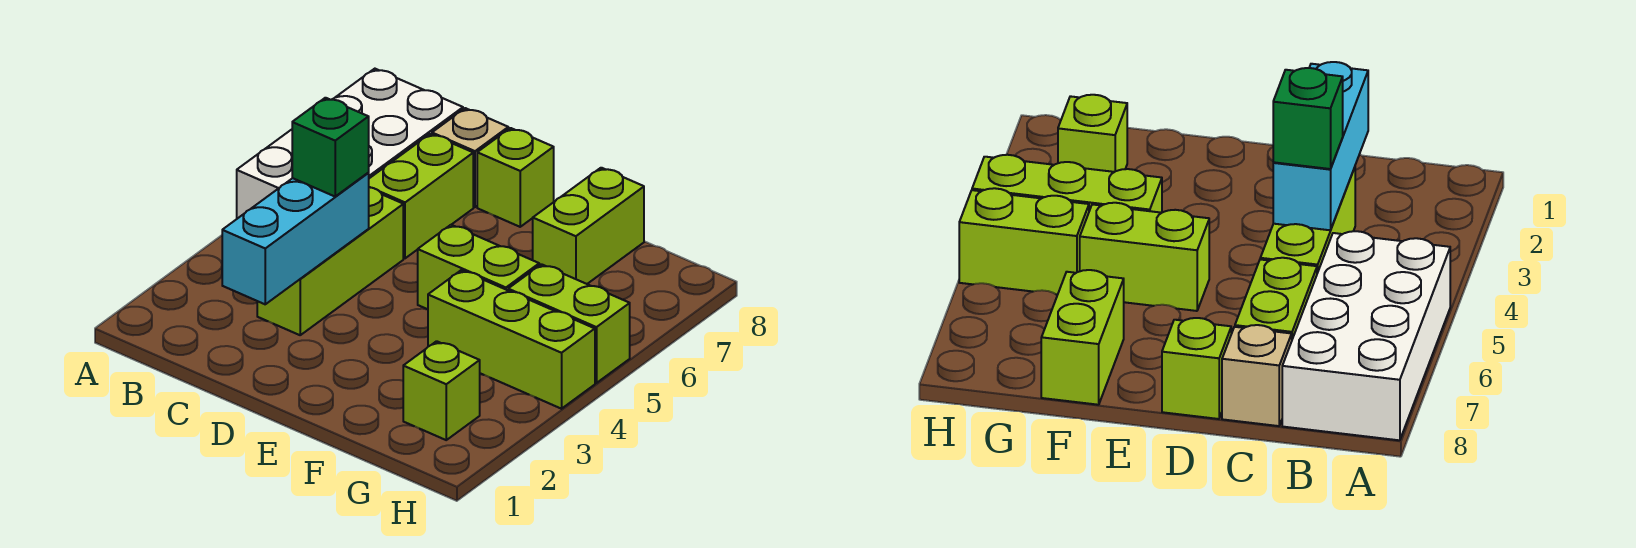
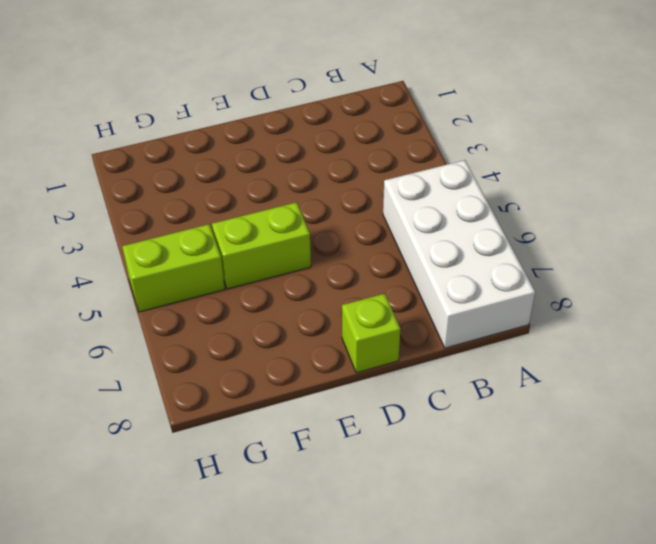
none -> lime 1x3 brick [257,187,403,335]
none -> lime 1x2 brick [369,134,473,258]
none -> tan 1x1 brick [432,108,508,207]

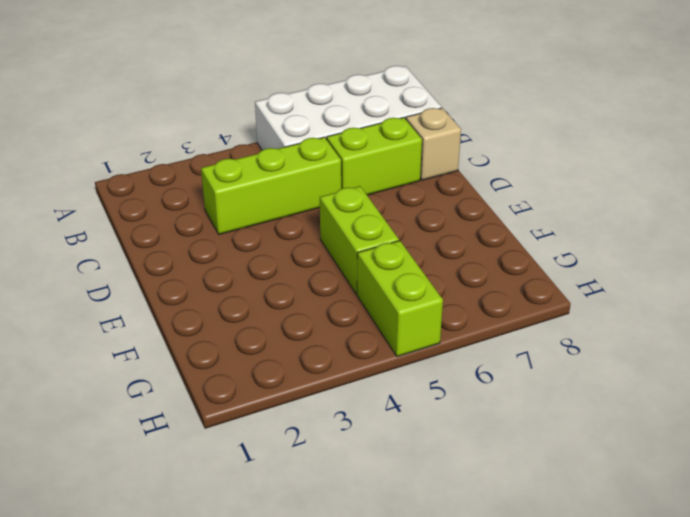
none -> lime 1x1 brick [477,128,554,227]
none -> lime 1x3 brick [428,270,595,409]
none -> lime 1x2 brick [533,168,644,284]

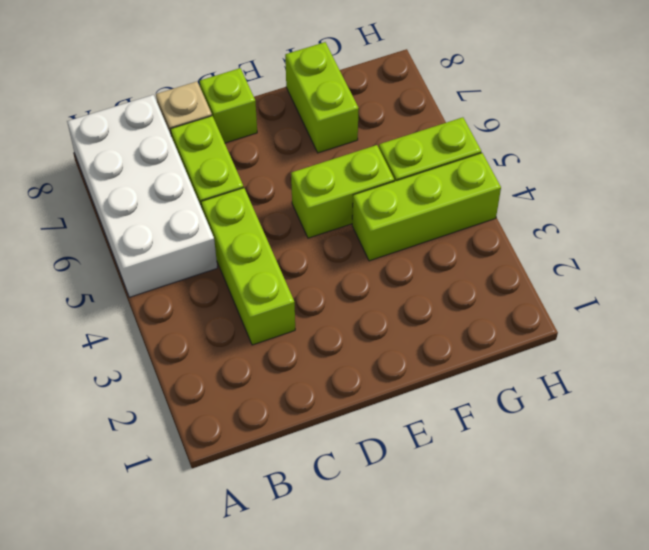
none -> lime 1x1 brick [403,341,480,440]
none -> cyan 1x3 brick [222,173,369,304]
none -> green 1x1 brick [292,98,369,196]

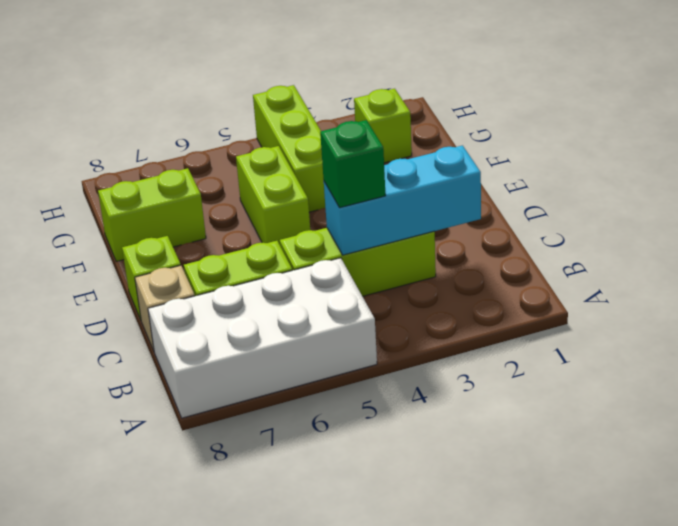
none -> lime 1x2 brick [508,264,630,383]

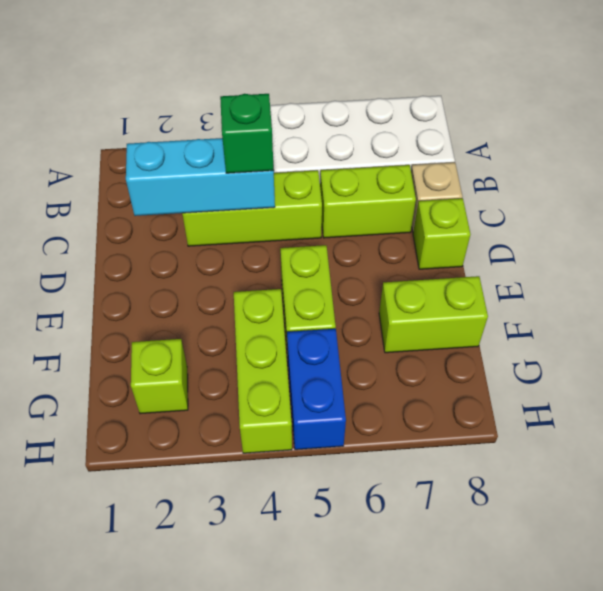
blue 1x2 brick [287,329,346,450] -> lime 1x2 brick [508,264,630,383]

